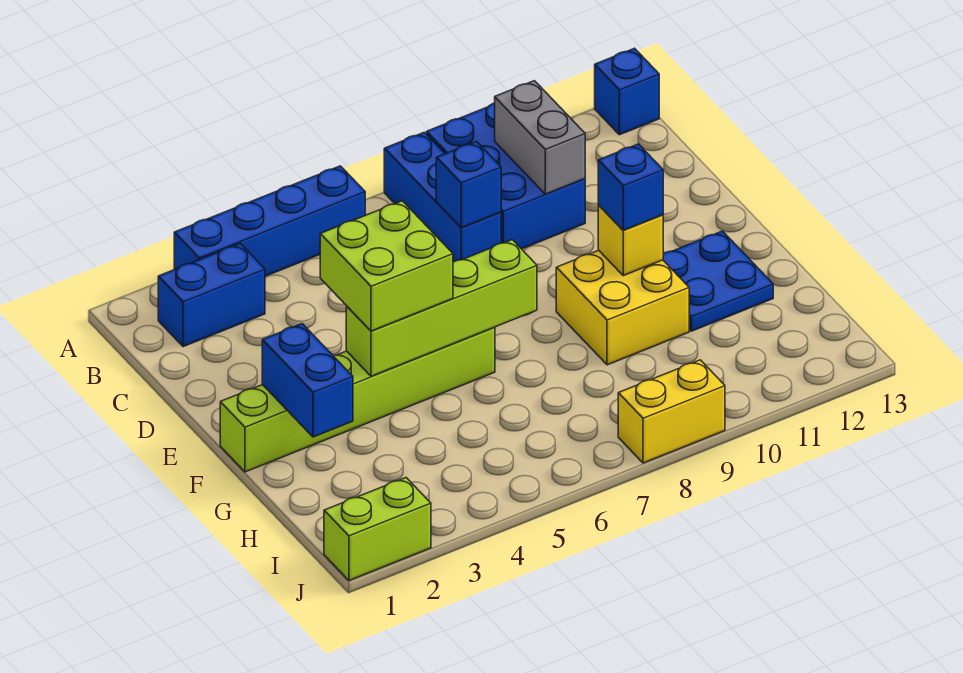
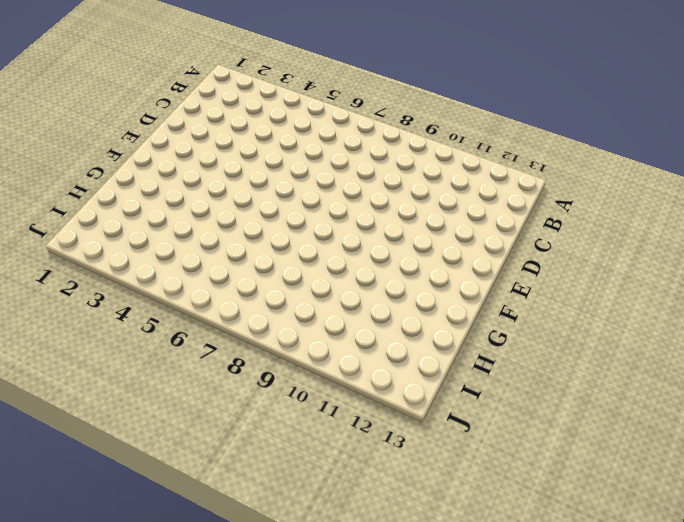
none -> blue 1x4 brick [174,166,365,276]
none -> blue 1x3 brick [384,132,501,262]
none -> blue 2x3 brick [427,103,585,249]

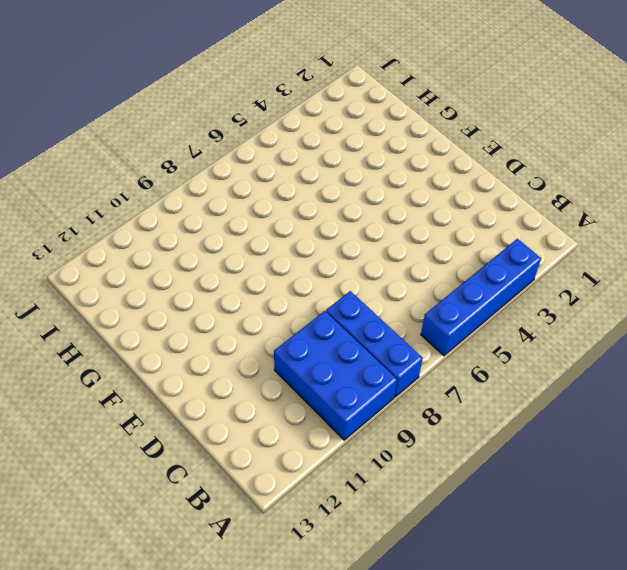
none -> blue 1x1 brick [595,48,659,135]
none -> blue 1x2 brick [158,243,265,347]
none -> lime 1x6 brick [220,327,495,472]

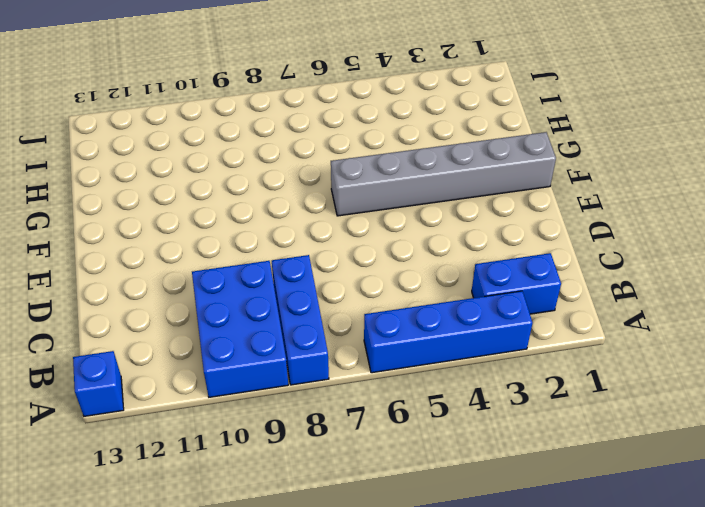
grey 1x6 brick [331,132,556,216] -> lime 1x6 brick [220,327,495,472]
none -> yellow 2x2 brick [556,250,689,365]
none -> blue 2x2 plate [663,231,773,331]
none -> lime 1x2 brick [324,478,431,581]

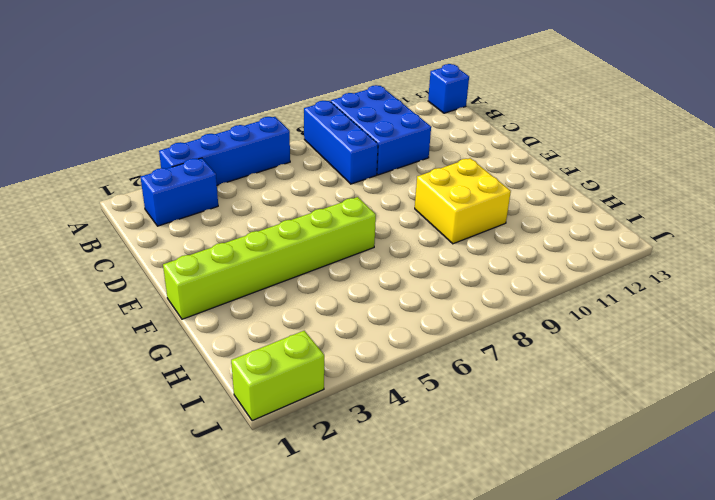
none -> blue 2x2 plate [663,231,773,331]
none -> yellow 1x2 brick [618,360,725,463]
none -> grey 1x2 brick [495,81,585,194]

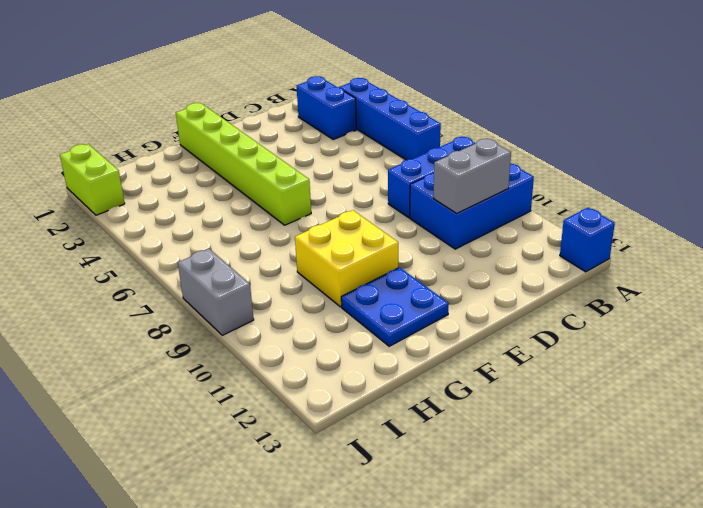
grey 1x2 brick [178,249,254,335] -> yellow 1x2 brick [618,360,725,463]
none -> blue 1x1 brick [436,141,501,228]
none -> blue 1x2 brick [262,324,353,437]
none -> lime 1x4 brick [346,240,537,376]

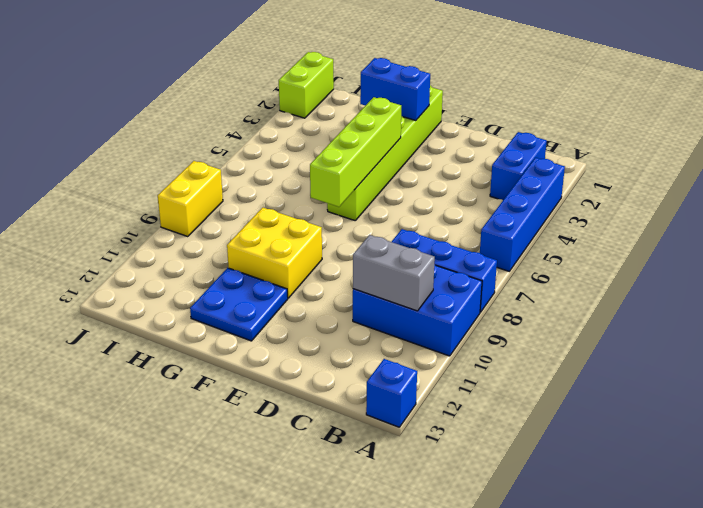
none -> blue 1x1 brick [436,141,501,228]
none -> yellow 1x1 brick [598,205,663,276]
none -> lime 2x2 brick [320,201,453,331]

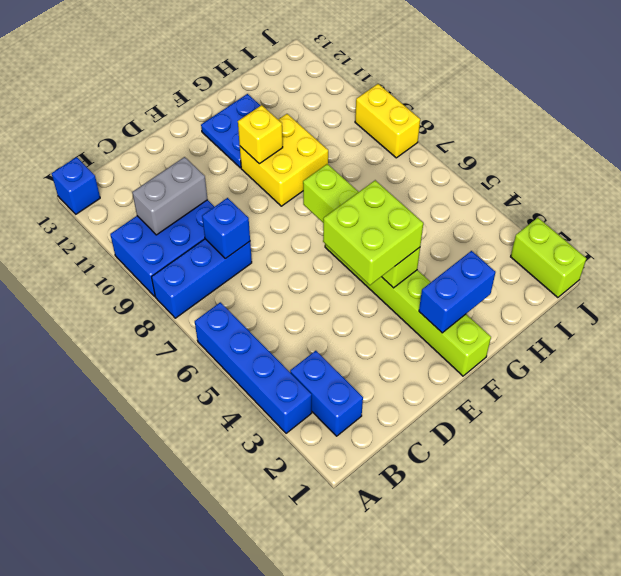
none -> blue 1x1 brick [598,144,663,230]

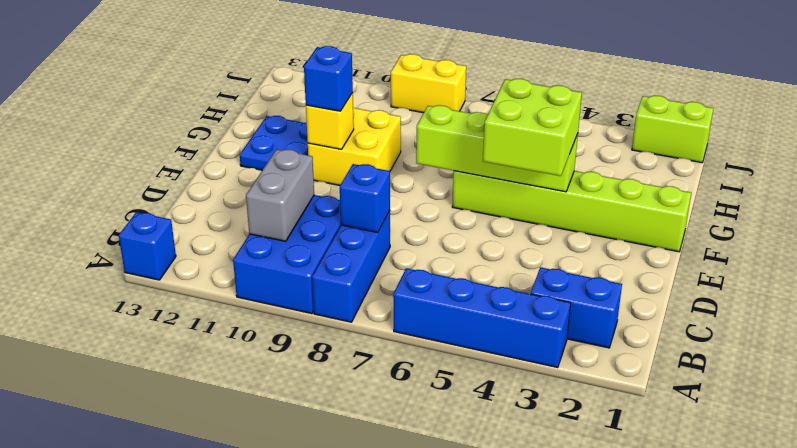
none -> blue 1x2 brick [262,324,353,437]

